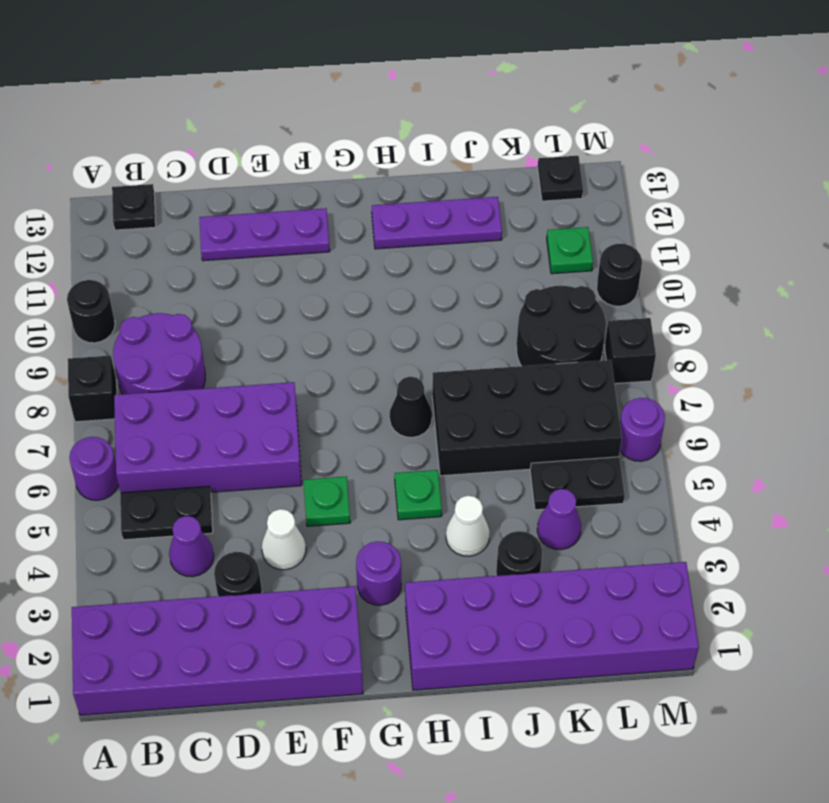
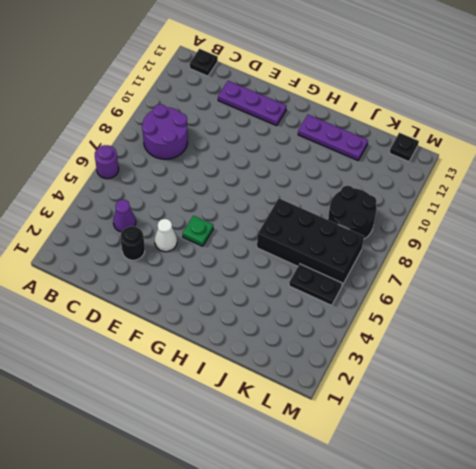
none -> purple 2x6 brick [72,586,363,715]
none -> black 1x1 brick [68,356,117,422]
none -> black 1x1 round brick [67,280,115,343]

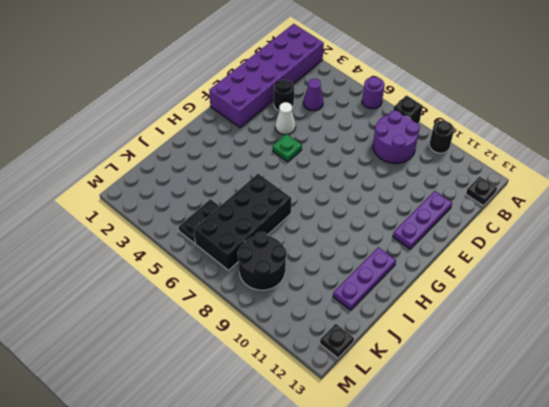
none -> black 1x2 plate [120,486,213,540]
none -> purple 2x4 brick [114,382,302,493]
none -> purple 1x1 round brick [356,541,401,605]

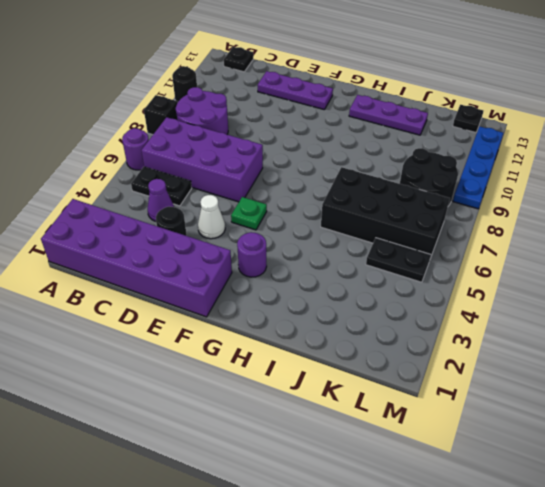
blue 1x4 plate [453,126,503,209] -> black 1x1 round brick [597,244,642,306]
none -> purple 2x6 brick [405,562,699,690]
none -> green 1x1 plate [395,470,442,520]
none -> black 1x1 cone [390,376,432,437]

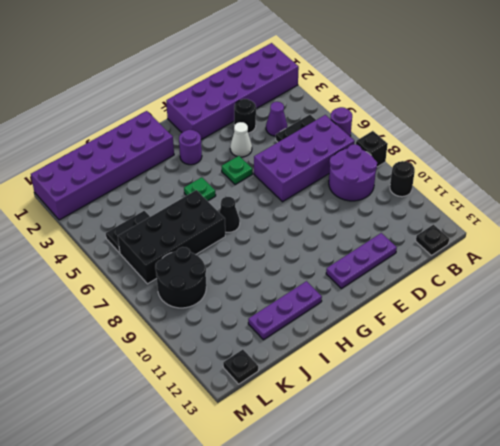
none -> white 1x1 cone [446,496,490,556]
none -> black 1x1 round brick [496,531,542,576]
none -> purple 1x1 cone [537,489,581,550]

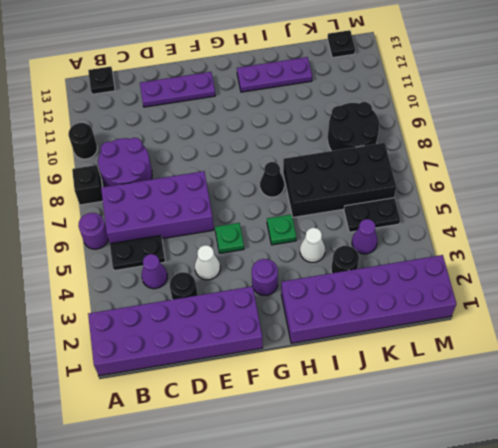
none -> green 1x1 plate [547,227,593,274]
none -> purple 1x1 round brick [620,398,665,461]
none -> black 1x1 brick [605,318,656,384]

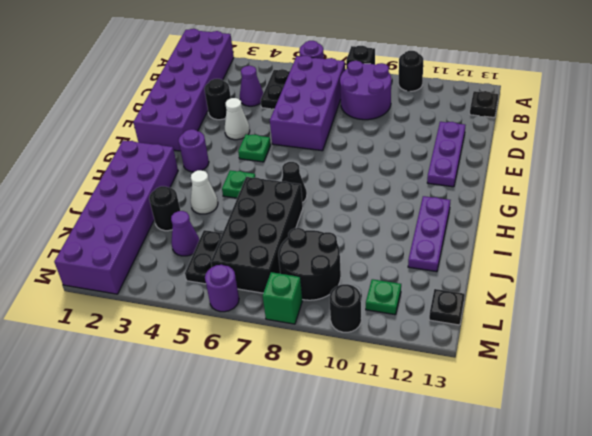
green 1x1 brick [263,272,302,324] -> black 1x1 brick [605,318,656,384]

